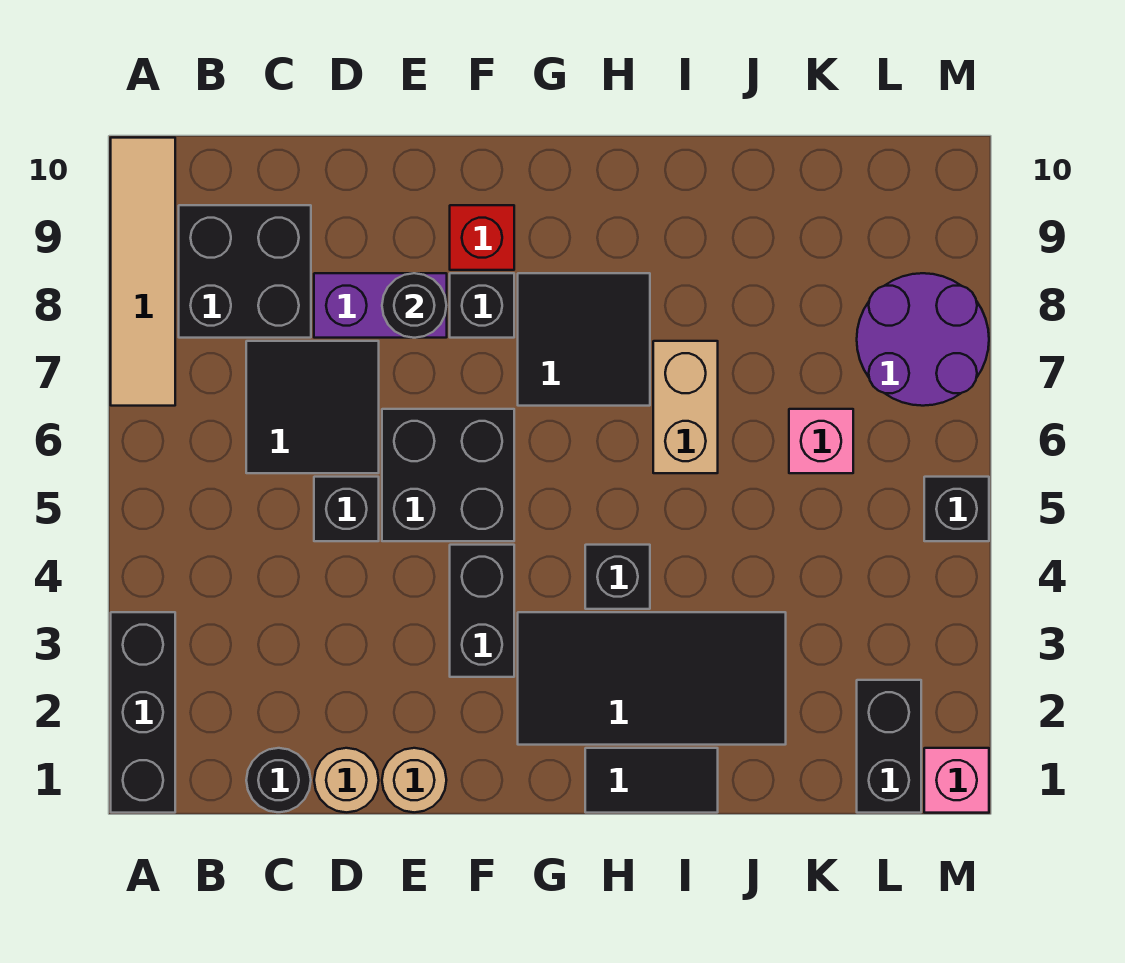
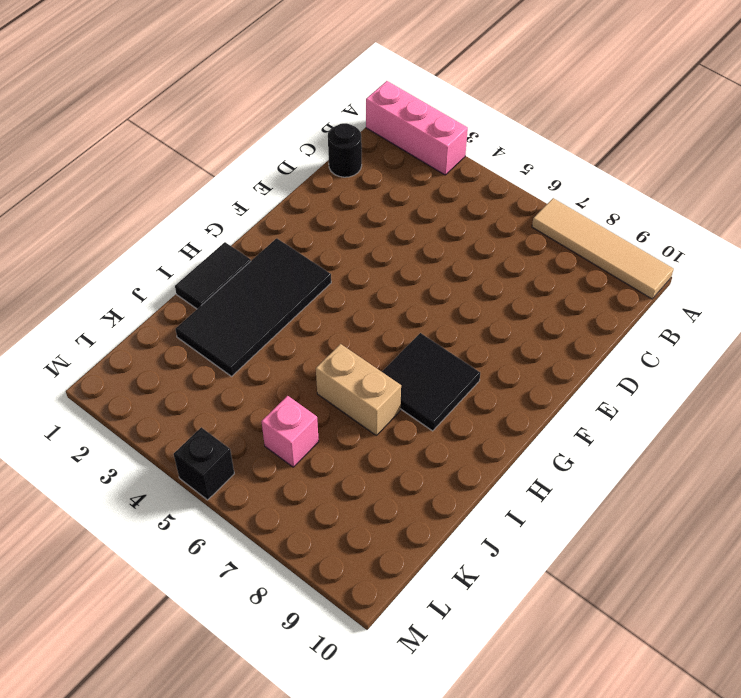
pink 1x3 brick [366,81,468,175] -> black 1x3 brick [111,612,175,813]
none -> black 2x2 brick [179,205,311,338]
none -> black 2x2 tile [246,341,379,473]
none -> tan 1x1 round brick [314,748,379,812]

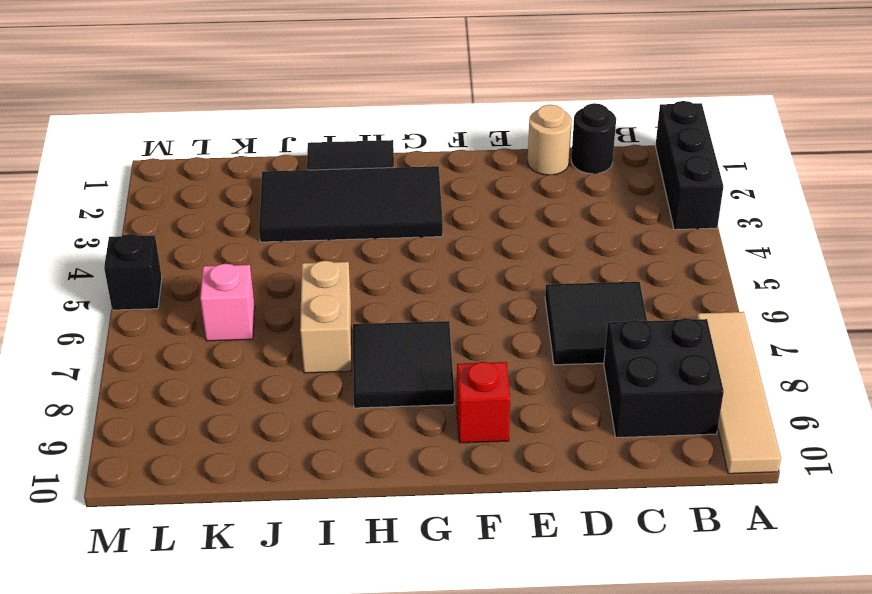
none -> black 1x1 brick [314,477,379,541]
none -> purple 1x2 brick [314,273,447,338]
none -> tan 1x1 round brick [382,748,446,812]

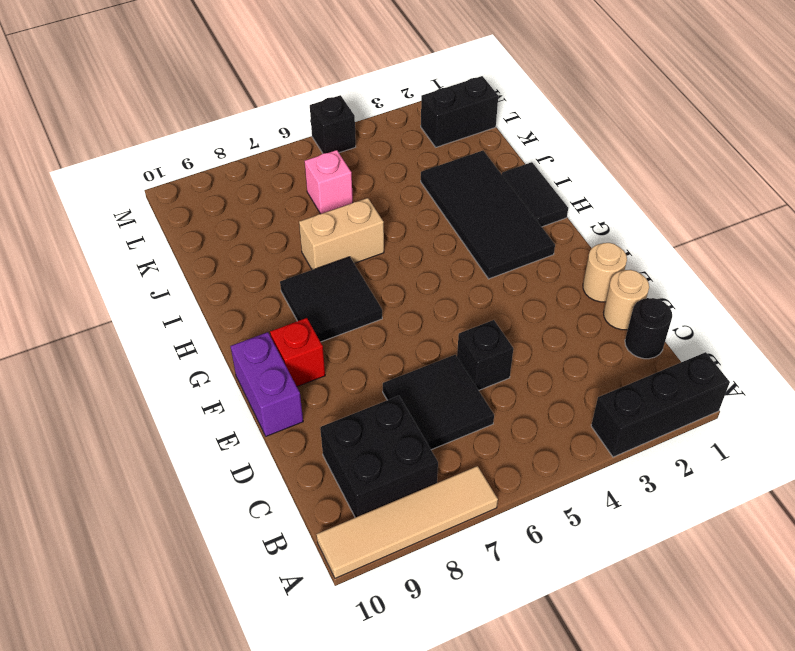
purple 1x2 brick [230,332,303,436] -> purple 1x2 brick moved to [314,273,447,338]
none -> black 2x2 brick [382,409,514,541]
none -> black 1x2 brick [450,545,514,677]
none -> black 1x1 brick [450,273,514,338]

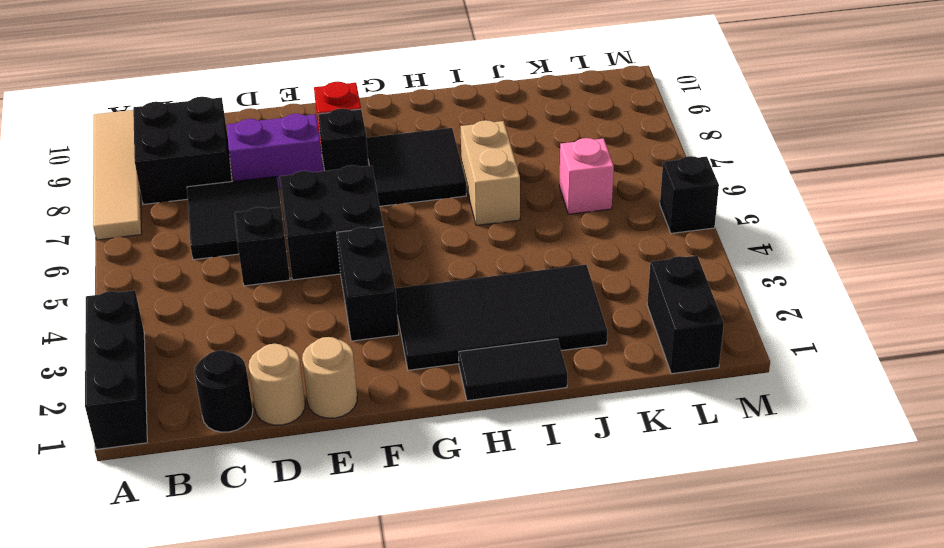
none -> black 1x1 brick [585,545,650,609]
none -> purple 2x2 round brick [857,273,989,406]
none -> pink 1x1 brick [924,748,989,813]

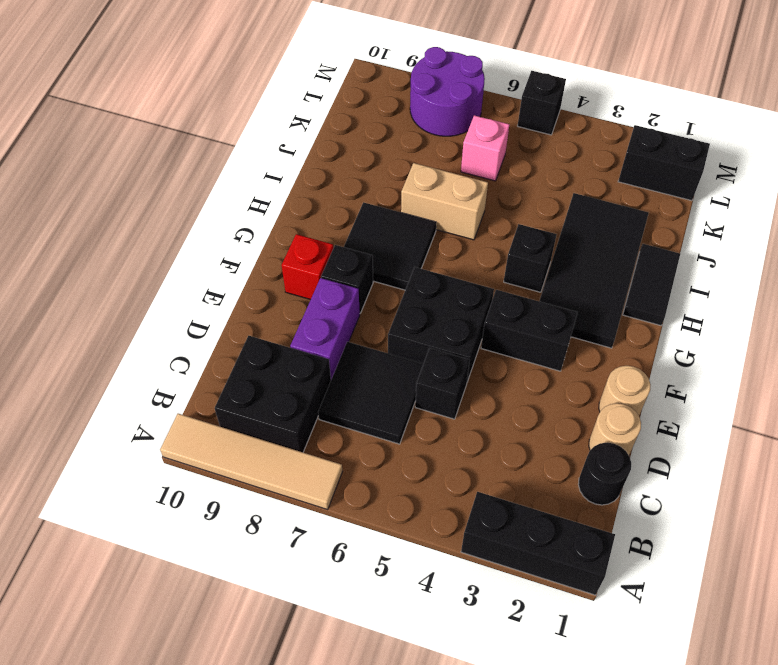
none -> pink 1x1 brick [924,748,989,813]
none -> black 1x1 round brick [382,273,447,338]

